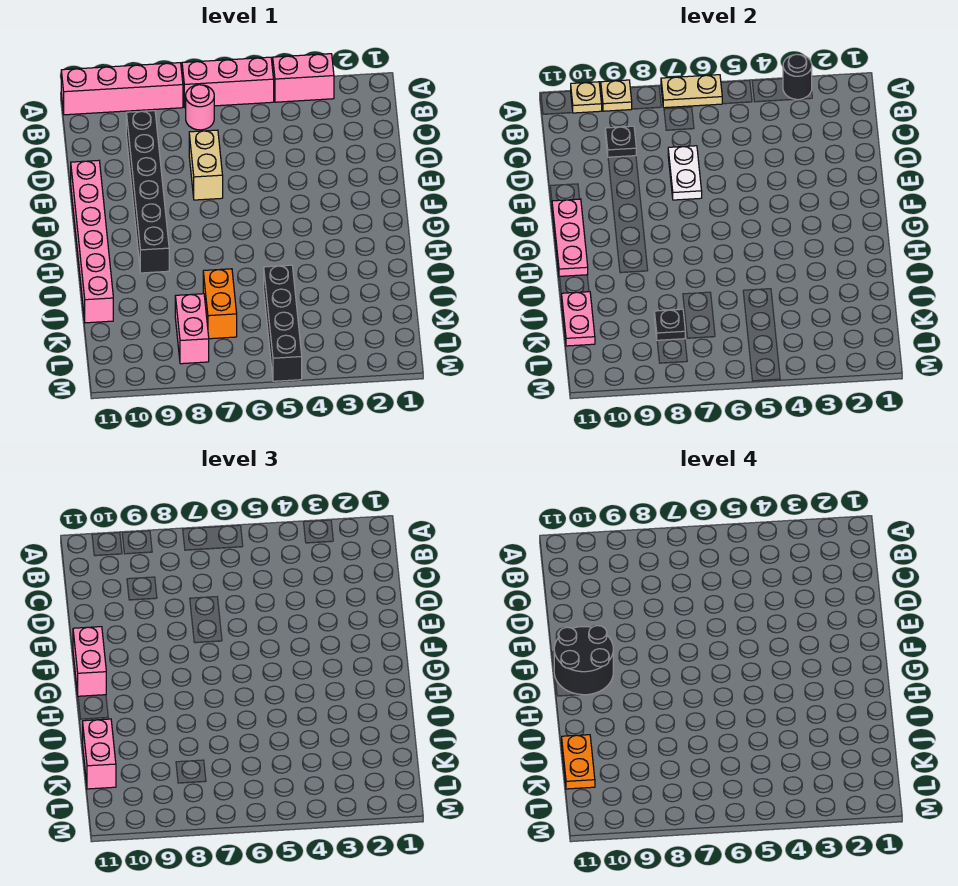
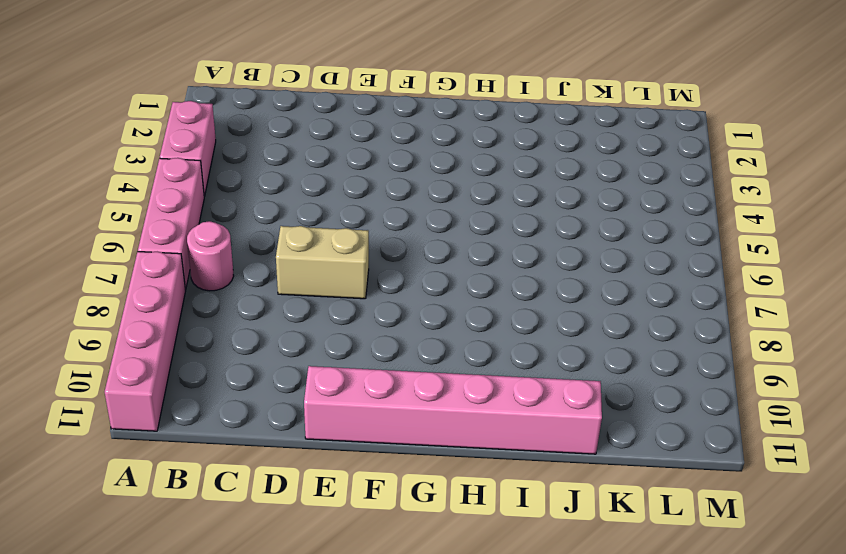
none -> black 1x6 brick [126,111,169,273]
none -> black 1x4 brick [264,265,302,381]
none -> orange 1x2 brick [203,269,237,339]

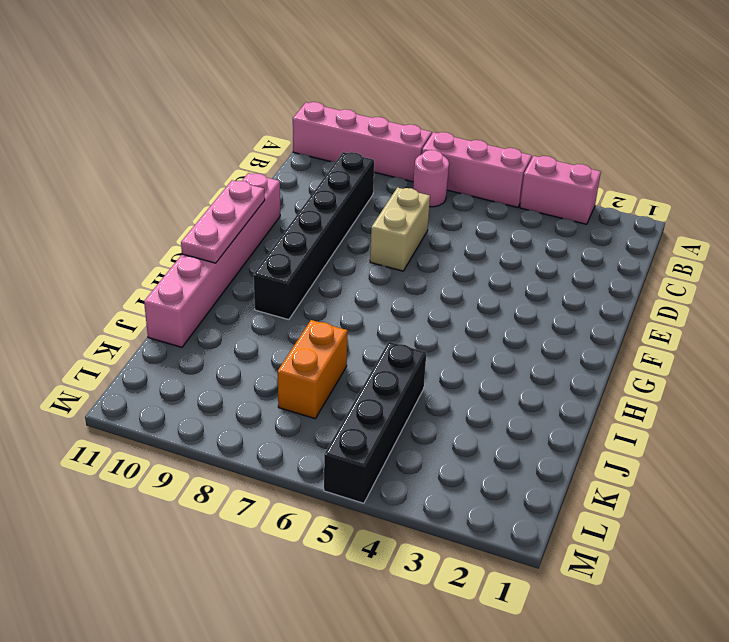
none -> pink 1x2 brick [175,294,209,364]
none -> black 1x1 round brick [783,54,812,100]
none -> tan 1x2 plate [661,75,722,108]

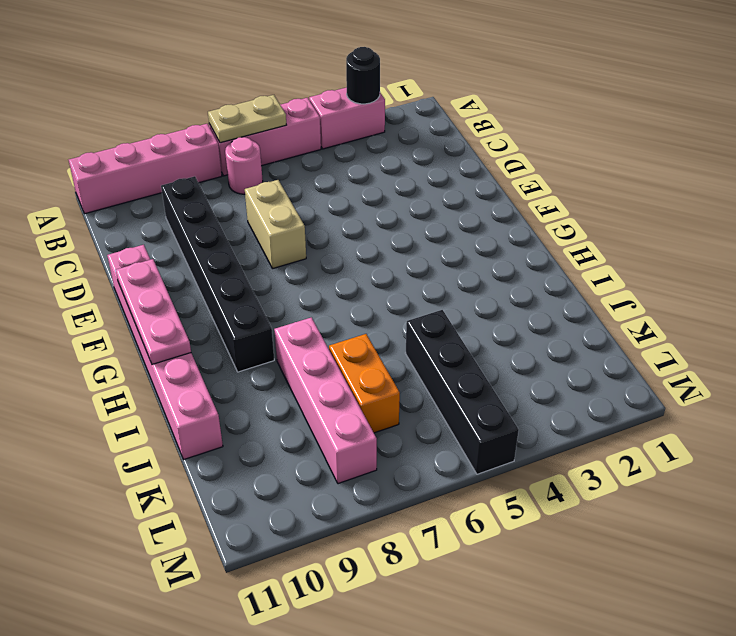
pink 1x4 brick [274,317,377,484] -> pink 1x2 brick [175,294,209,364]
none -> tan 1x1 plate [601,80,632,111]
none -> tan 1x1 plate [571,82,602,113]
none -> black 1x1 plate [605,126,636,157]

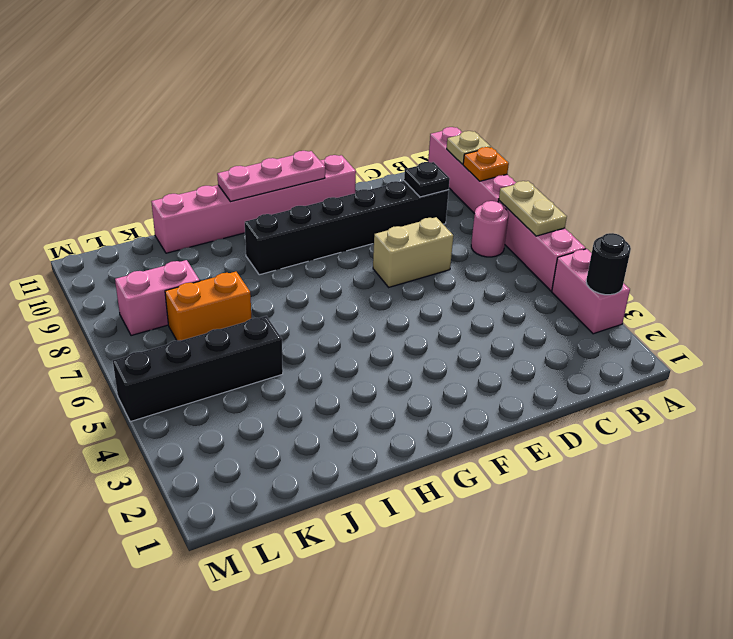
orange 1x1 plate [463,147,509,181] -> tan 1x1 plate [601,80,632,111]
none -> white 1x2 plate [668,146,702,200]
none -> pink 1x2 plate [562,292,595,346]
none -> black 1x1 plate [654,309,685,340]

